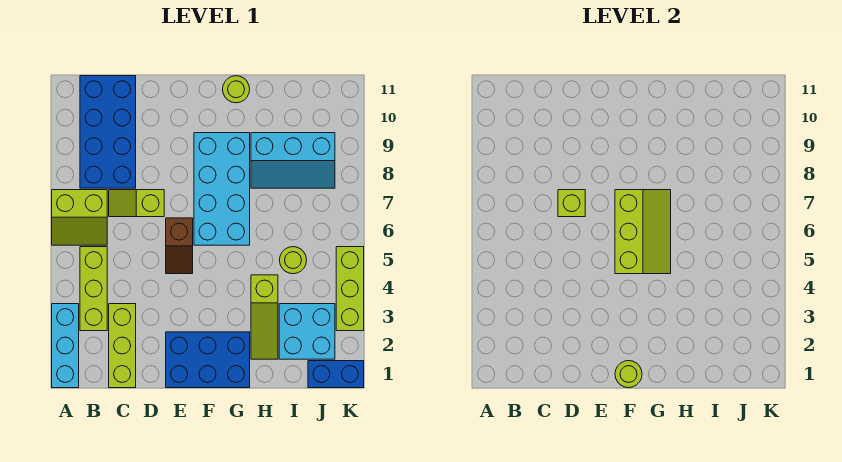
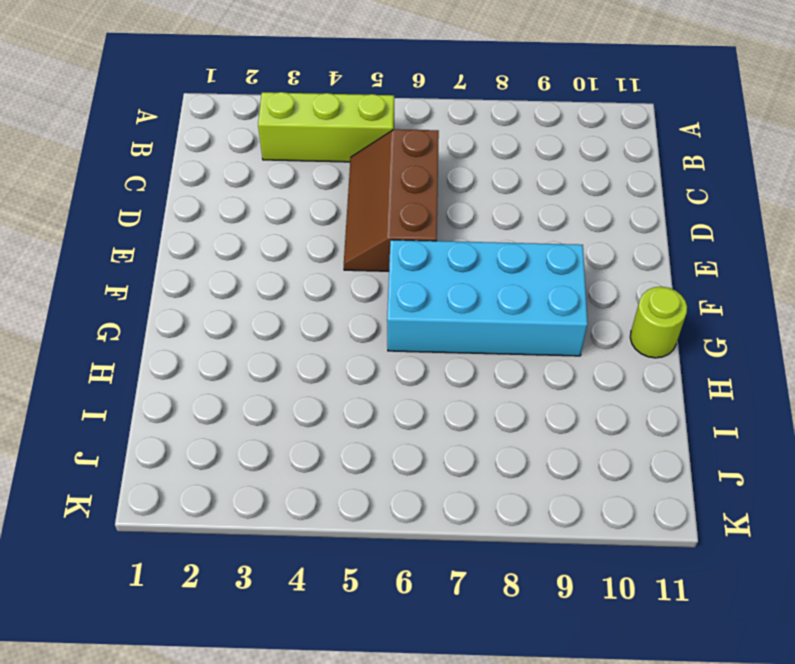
brown 2x3 slope [344,129,439,271] -> brown 1x2 slope [166,218,193,274]
none -> cyan 1x3 brick [52,304,79,388]
none -> lime 2x2 slope [52,190,107,245]
none -> blue 2x4 brick [80,76,136,188]

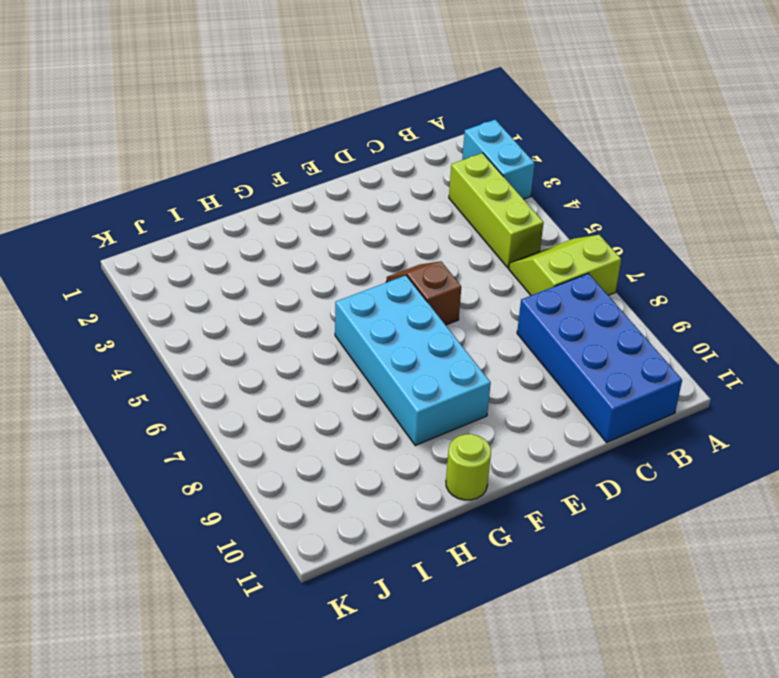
cyan 1x2 brick [462,120,535,199] -> cyan 1x3 brick [52,304,79,388]
none -> lime 1x3 brick [109,304,136,388]
none -> lime 1x2 slope [109,190,164,217]
none -> blue 2x3 brick [166,332,250,388]

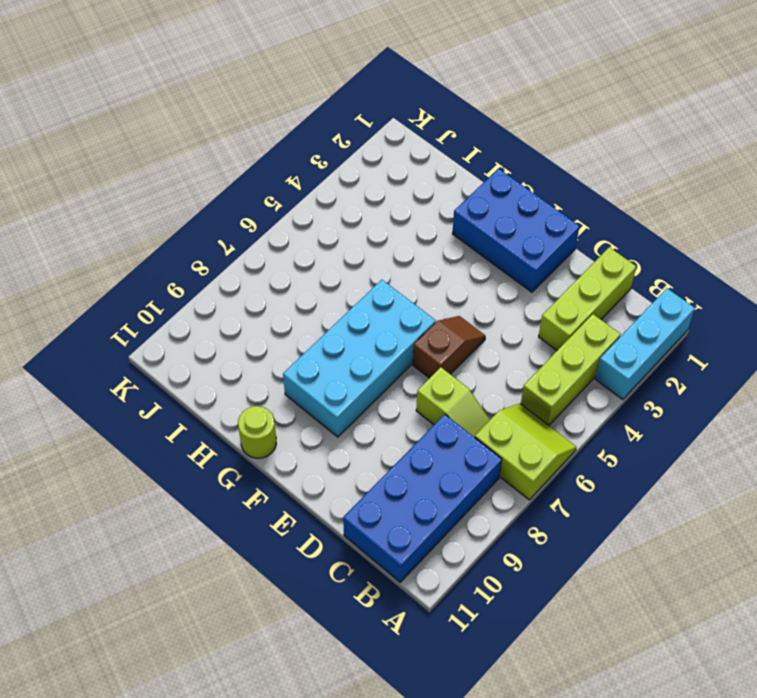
none -> lime 1x3 slope [251,275,278,359]
none -> cyan 2x3 slope [251,133,335,188]
none -> cyan 2x2 brick [279,304,335,359]

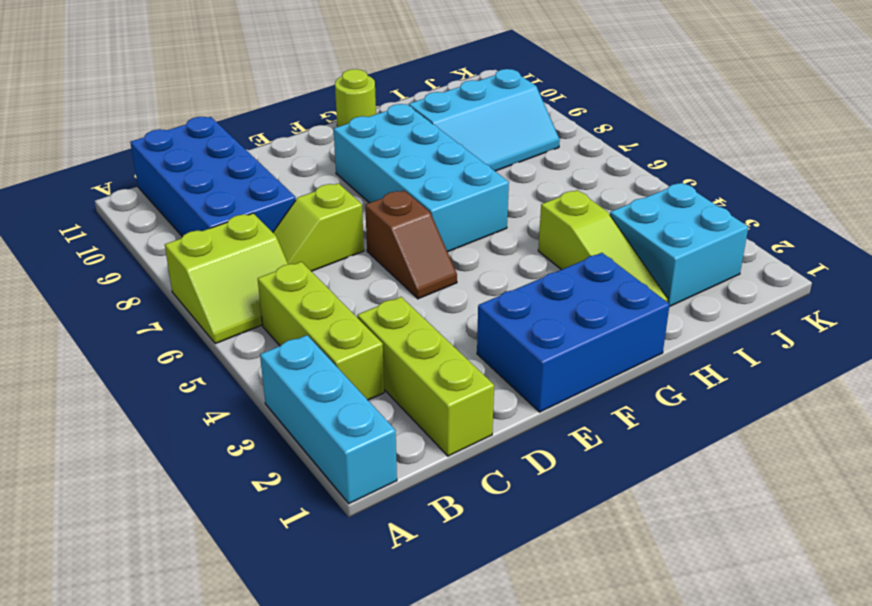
none -> lime 1x1 round brick [280,247,307,274]
none -> blue 1x2 brick [308,361,364,388]
none -> lime 1x3 brick [336,247,364,331]

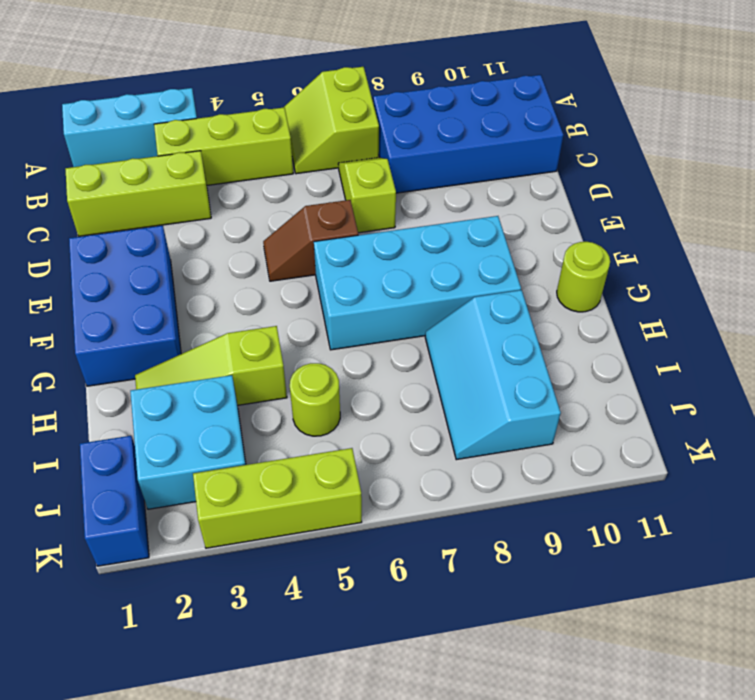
none -> lime 1x1 brick [558,190,585,217]
none -> lime 1x1 round brick [615,361,642,388]
none -> lime 2x3 slope [615,190,671,274]

